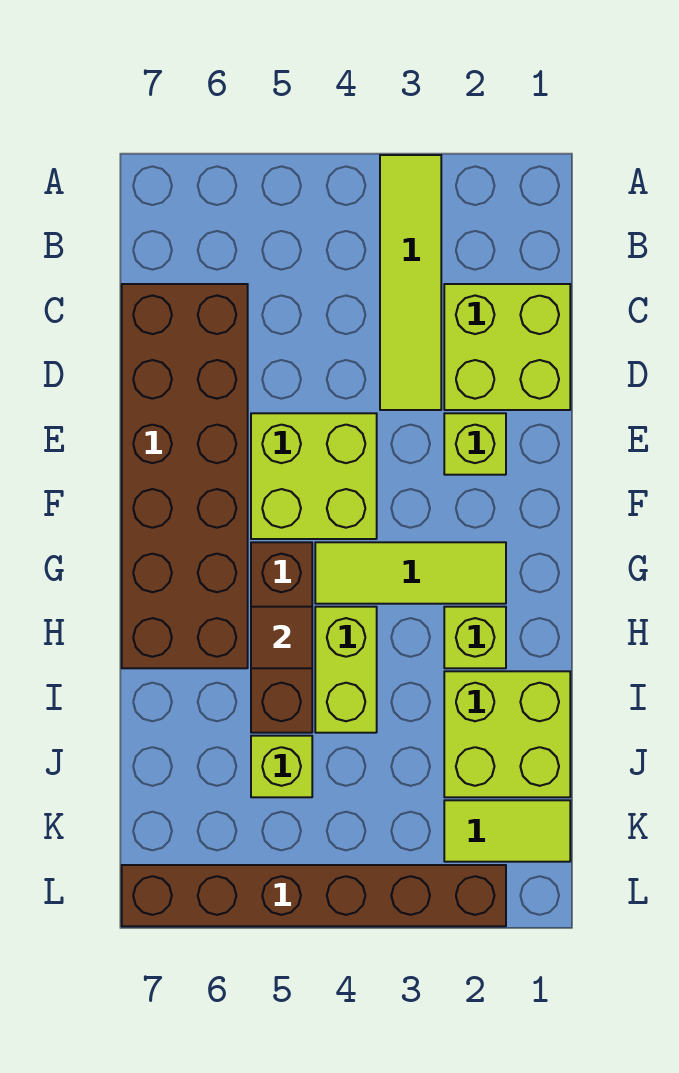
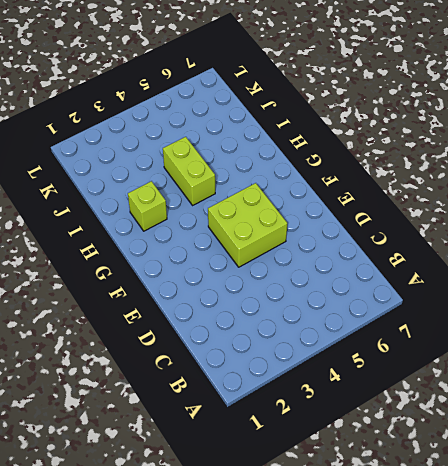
none -> lime 1x4 tile [380,155,441,410]
none -> lime 2x2 brick [444,284,570,410]
none -> brown 2x6 brick [122,284,248,668]

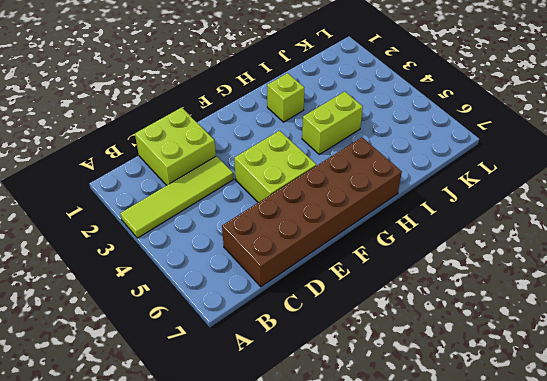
none -> lime 1x1 brick [444,413,506,475]
none -> lime 1x3 tile [315,542,506,604]
none -> brown 1x3 brick [251,542,312,733]

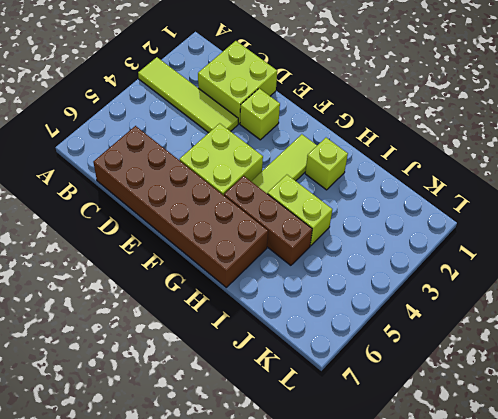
none -> lime 2x2 brick [444,671,570,797]
none -> lime 1x1 brick [251,736,312,797]
none -> lime 1x2 tile [444,800,570,862]

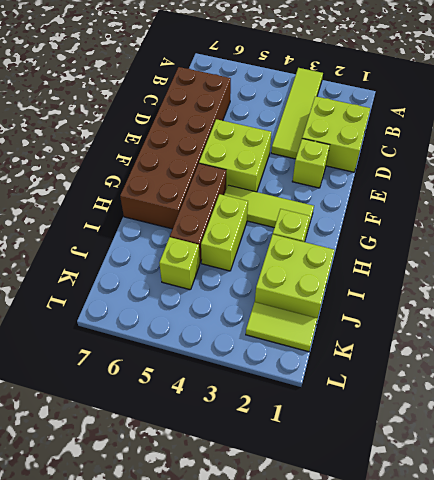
none -> brown 1x6 brick [122,865,506,926]
none -> brown 1x1 tile [251,607,312,668]

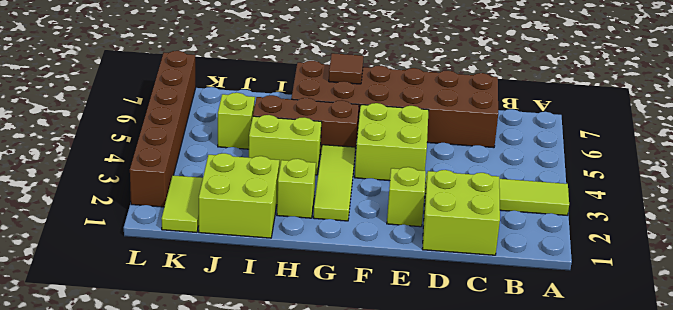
brown 1x1 tile [329,53,364,84] -> brown 1x1 tile moved to [251,607,312,668]

